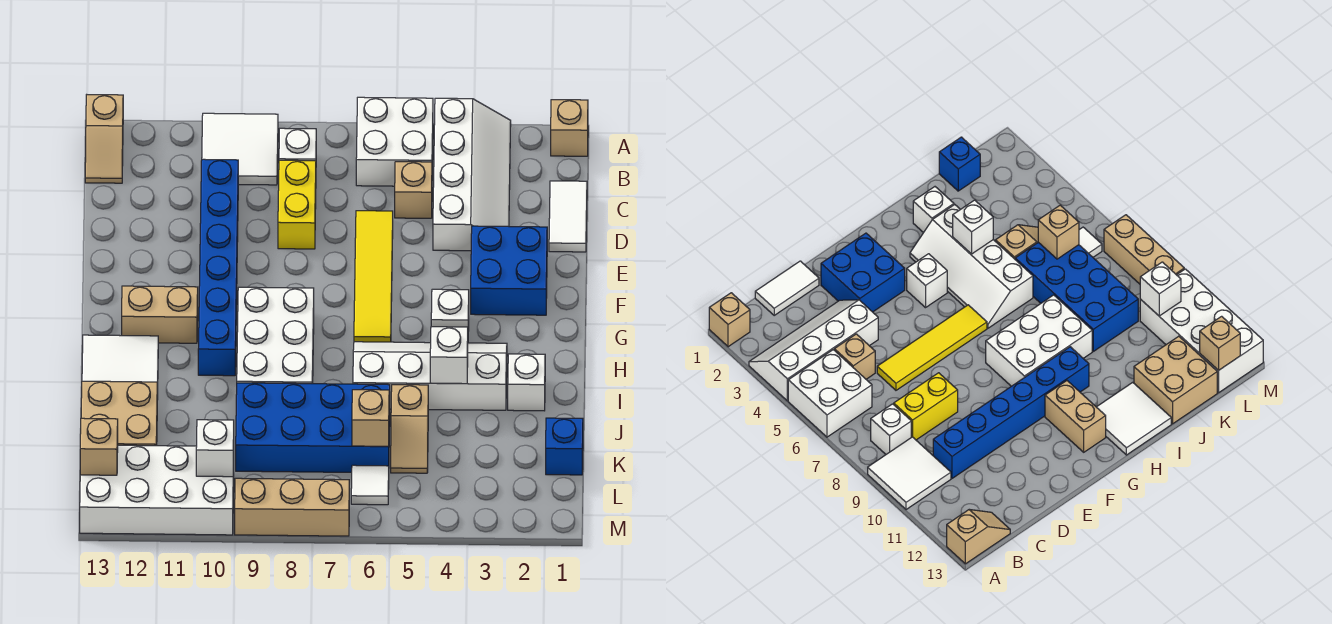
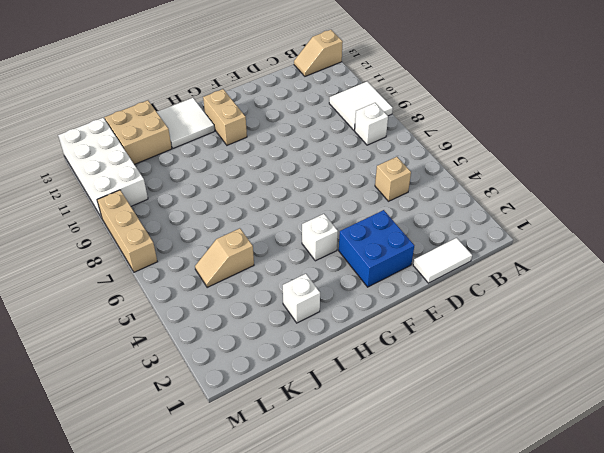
none -> tan 1x1 brick [551,100,588,156]
none -> white 2x4 slope [433,98,511,251]
none -> white 2x2 brick [356,97,433,186]

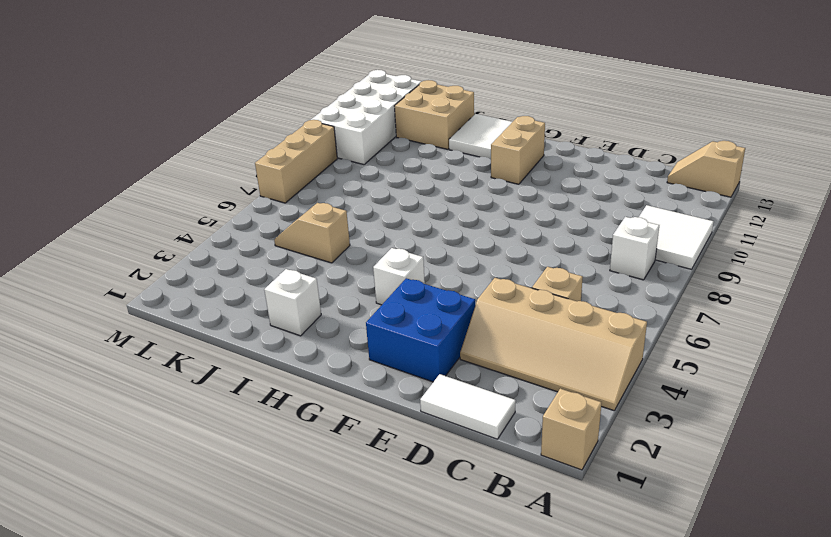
tan 2x4 slope [460,278,647,411] -> white 2x4 slope [433,98,511,251]
none -> white 2x2 brick [356,97,433,186]
none -> yellow 1x2 brick [278,160,316,249]
none -> blue 1x6 brick [198,159,238,376]

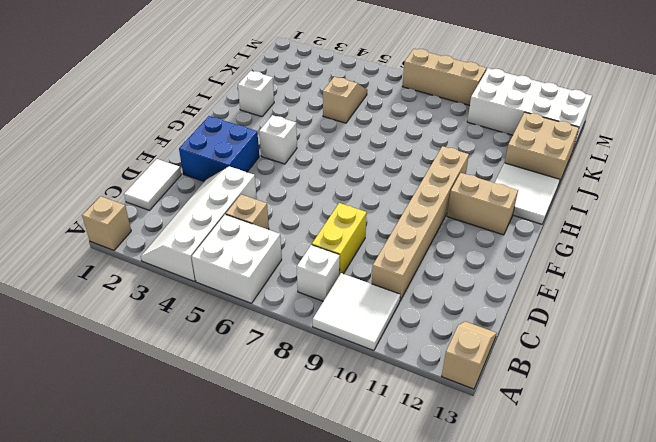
tan 1x6 brick [372,146,469,301] -> blue 1x6 brick [198,159,238,376]
none -> yellow 1x4 tile [354,211,393,342]
none -> white 2x3 brick [237,287,314,384]
none -> white 2x4 slope [353,342,507,410]

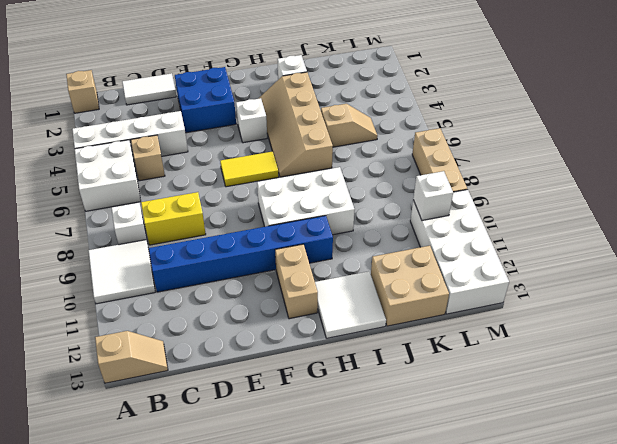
yellow 1x2 tile [220,151,279,187] -> yellow 1x4 tile [354,211,393,342]
tan 2x4 slope [258,72,333,177] -> white 2x4 slope [353,342,507,410]
none -> blue 2x4 brick [236,383,390,472]
none -> blue 1x1 brick [546,418,583,475]
none -> white 1x1 tile [351,465,389,505]

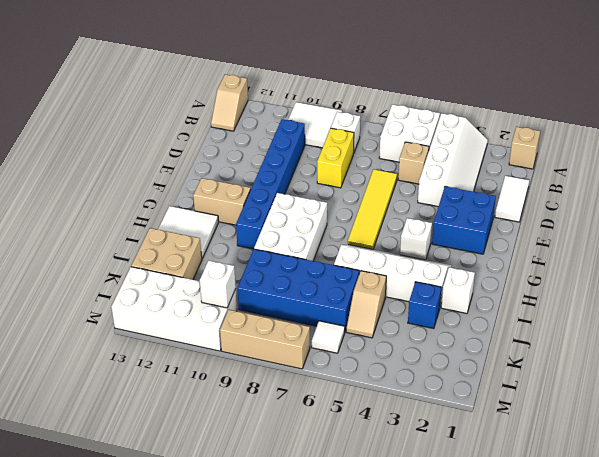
blue 1x1 brick [408,282,442,329] -> blue 1x1 brick moved to [546,418,583,475]
none -> white 1x1 brick [430,327,468,384]
none -> tan 1x1 brick [352,390,389,446]
none -> tan 1x1 brick [80,418,118,475]

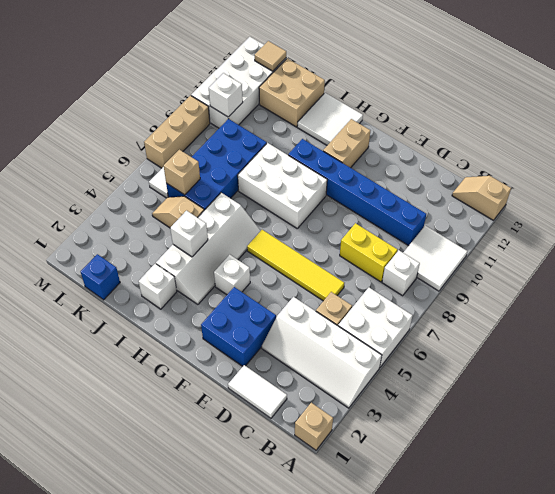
tan 1x1 tile [255,41,286,71] -> tan 1x1 brick [80,418,118,475]

